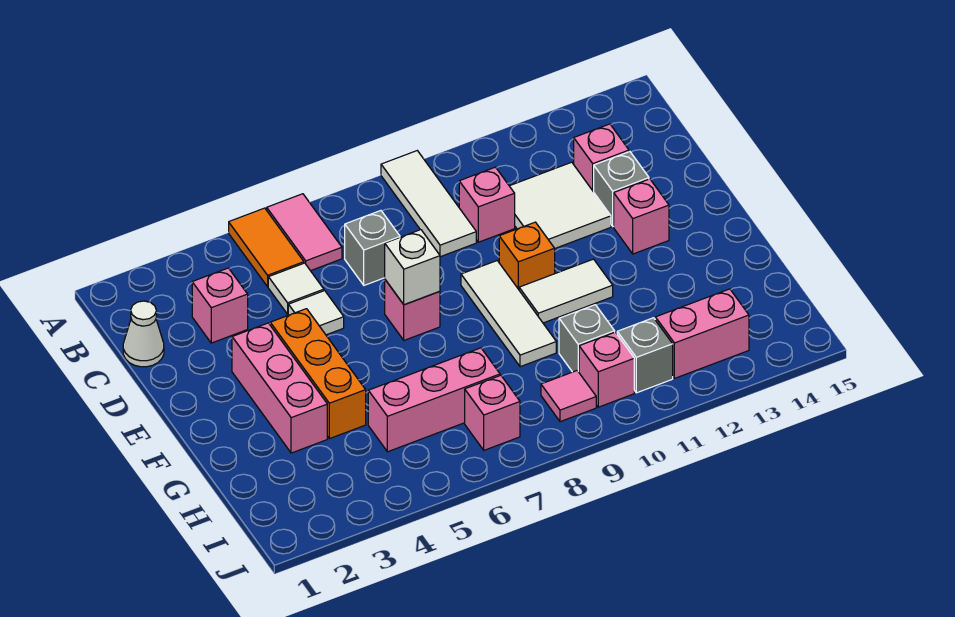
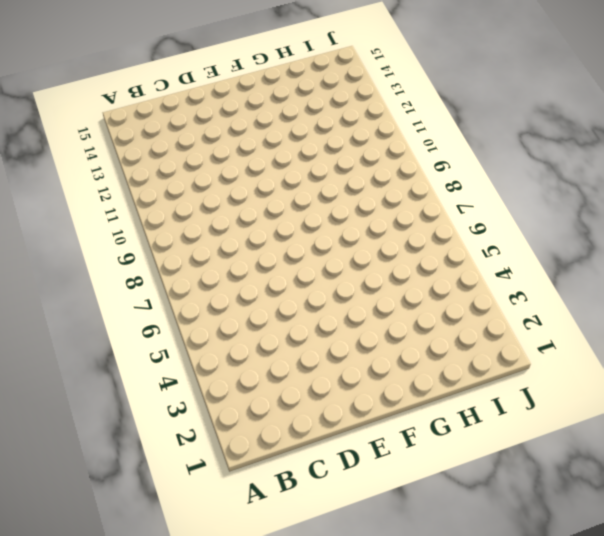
none -> orange 1x2 tile [229,208,304,287]
none -> pink 1x2 tile [267,194,342,271]
none -> white 1x3 tile [381,151,476,257]

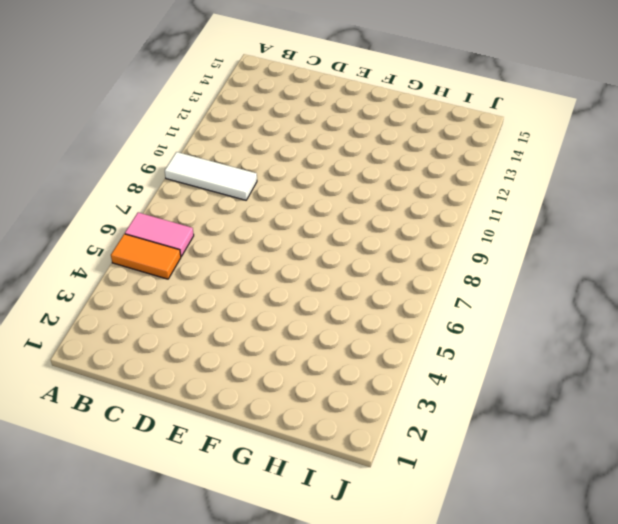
none -> white 1x1 cone [123,301,164,367]
none -> pink 1x1 brick [192,268,248,343]
none -> white 1x1 tile [268,263,324,314]

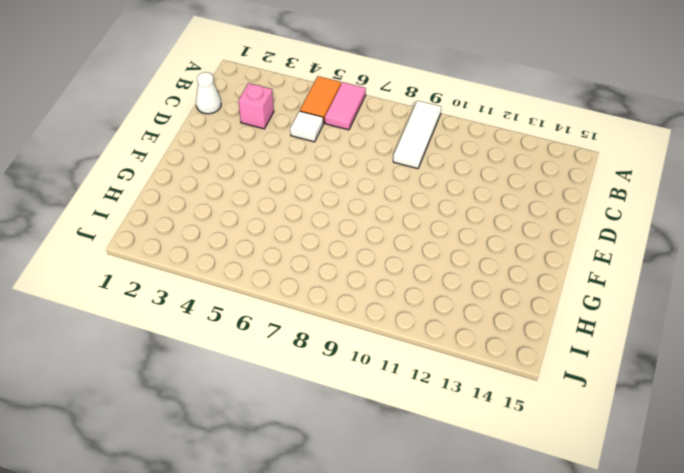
none -> grey 1x1 brick [345,211,400,285]
none -> pink 1x1 brick [459,167,515,242]
none -> white 2x2 tile [510,162,611,248]

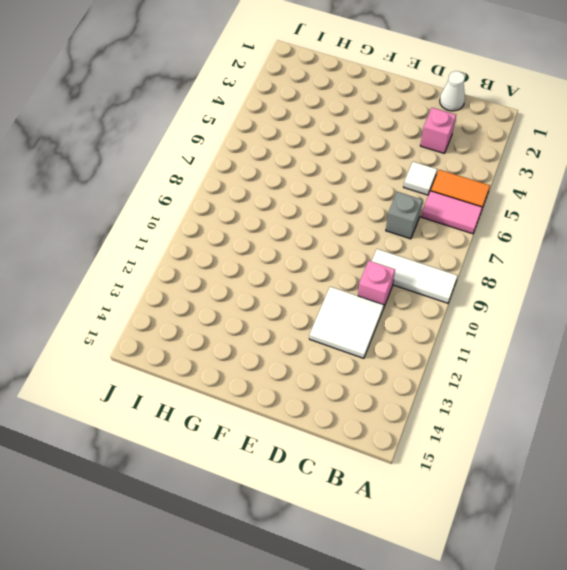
none -> pink 1x1 brick [574,124,629,192]
none -> white 1x1 tile [288,291,344,335]
none -> grey 1x1 brick [594,152,649,226]

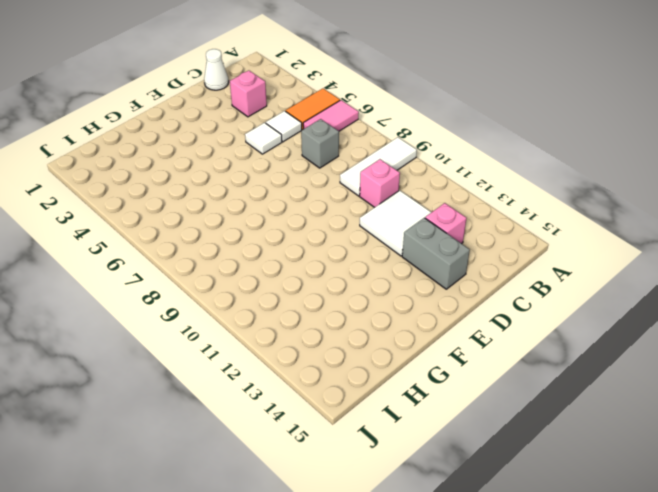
grey 1x2 brick [402,218,470,289] -> grey 1x1 brick [594,152,649,226]
none -> pink 1x3 brick [232,323,327,453]
none -> orange 1x3 brick [270,309,366,439]
none -> pink 1x1 brick [385,280,440,340]

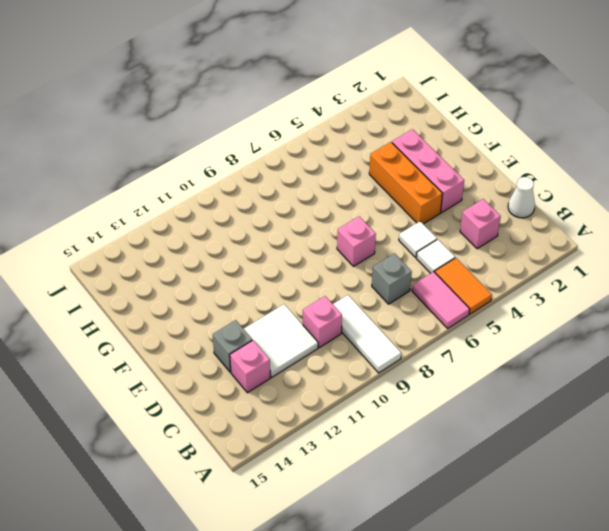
none -> white 1x3 tile [461,261,556,367]
none -> orange 1x1 brick [499,222,555,289]
none -> pink 1x1 brick [614,179,669,254]

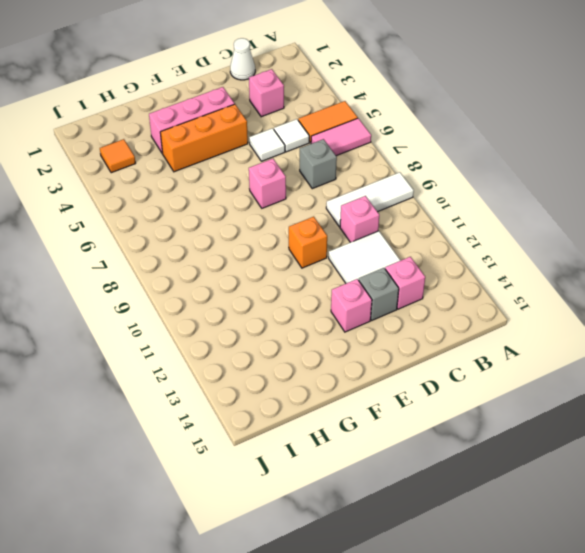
orange 1x1 tile [100,139,136,173] -> none
none -> white 1x3 tile [461,261,556,367]
none -> white 1x2 tile [519,259,613,323]
none -> pink 1x3 brick [368,348,500,452]

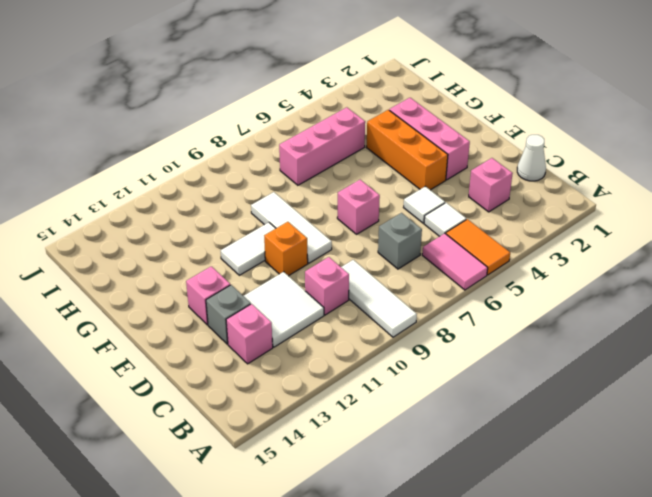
none -> grey 1x1 brick [559,305,615,372]
none -> pink 1x1 brick [465,375,520,450]
none -> pink 1x1 tile [541,371,596,422]

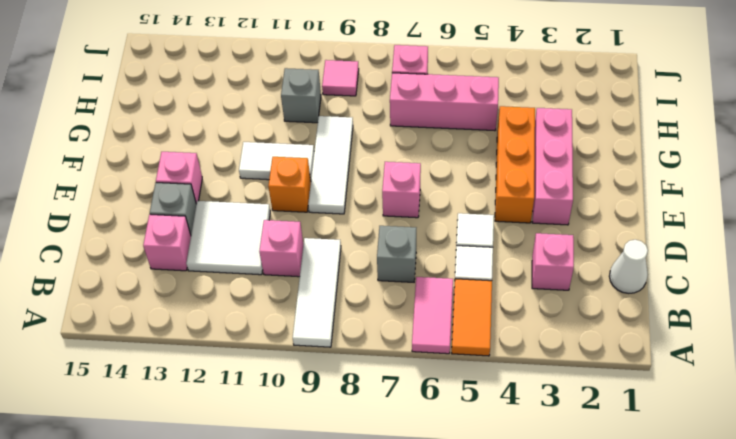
none -> pink 1x1 brick [579,332,634,407]
none -> grey 1x1 brick [617,318,673,393]
none -> pink 1x2 brick [655,289,749,378]

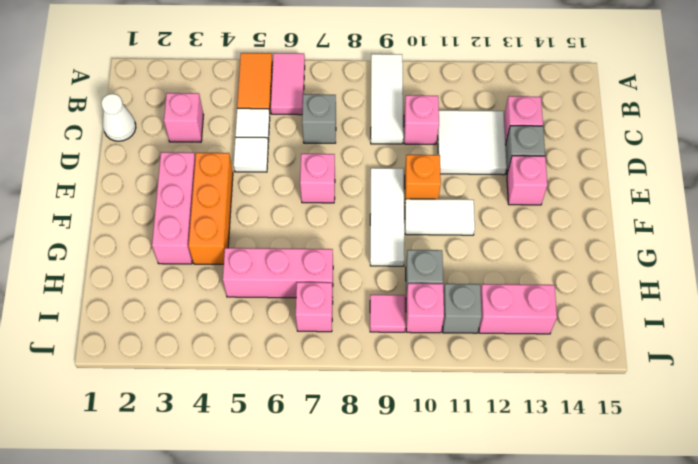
none -> white 1x1 brick [385,230,440,305]

